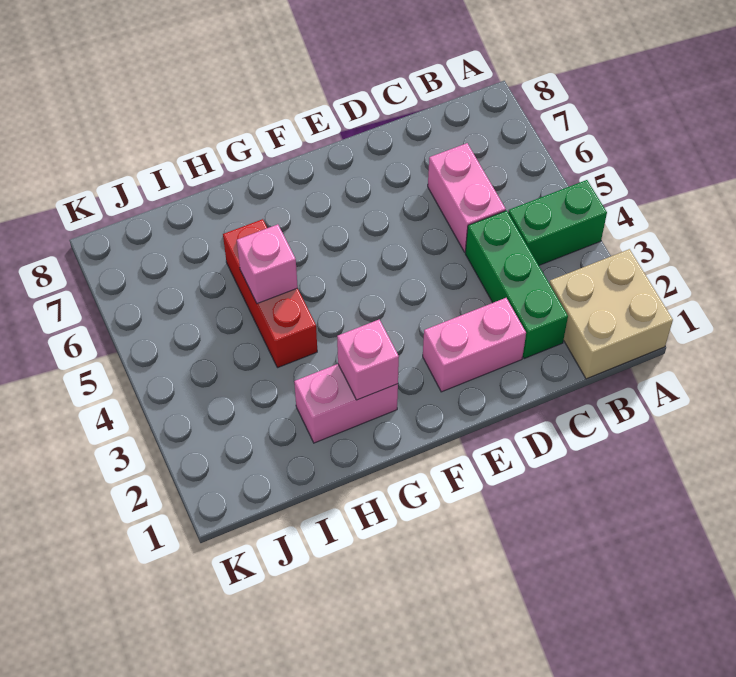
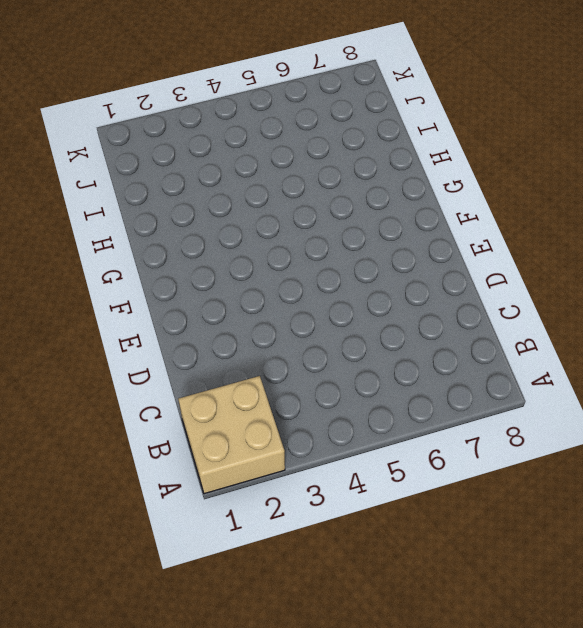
none -> green 1x2 brick [508,180,607,265]
none -> green 1x3 brick [465,211,568,359]

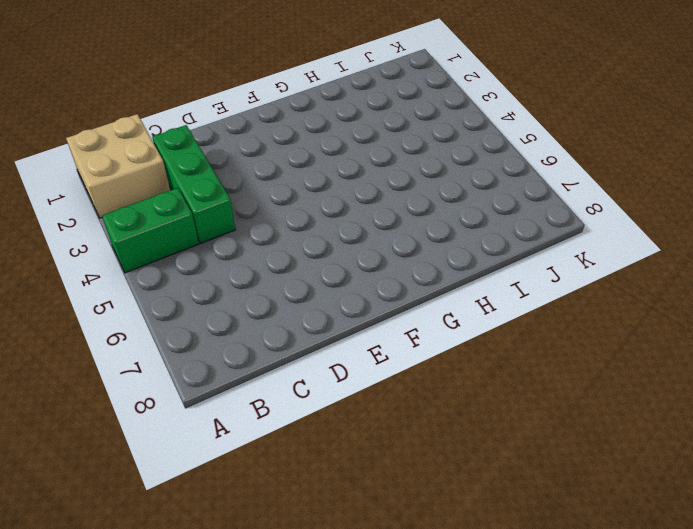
none -> pink 1x2 brick [428,143,506,252]
none -> pink 1x2 brick [423,298,526,392]

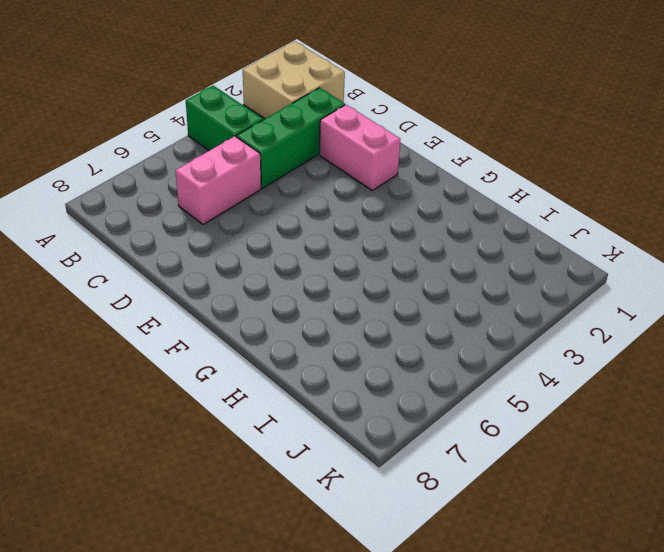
none -> pink 1x2 brick [294,364,398,443]
none -> red 1x3 brick [223,219,317,368]

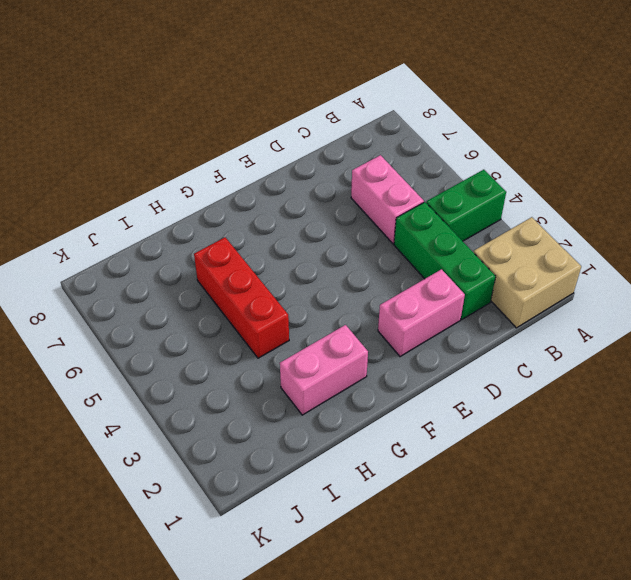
none -> pink 1x1 brick [337,319,399,400]
none -> pink 1x1 brick [237,224,298,304]

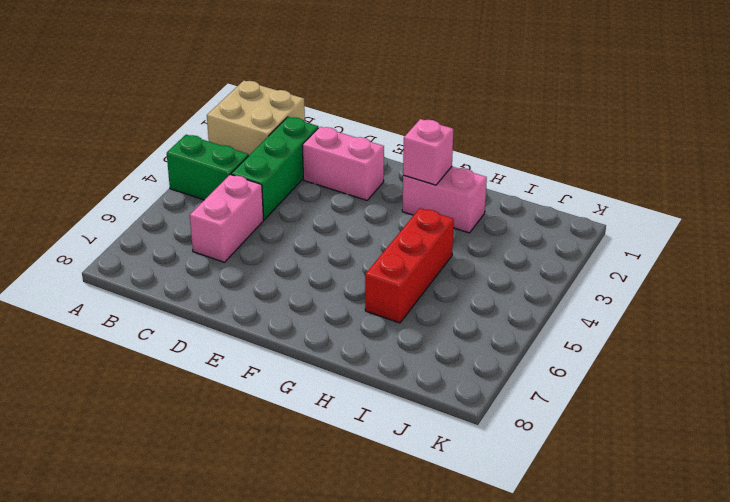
none -> pink 1x1 brick [237,224,298,304]

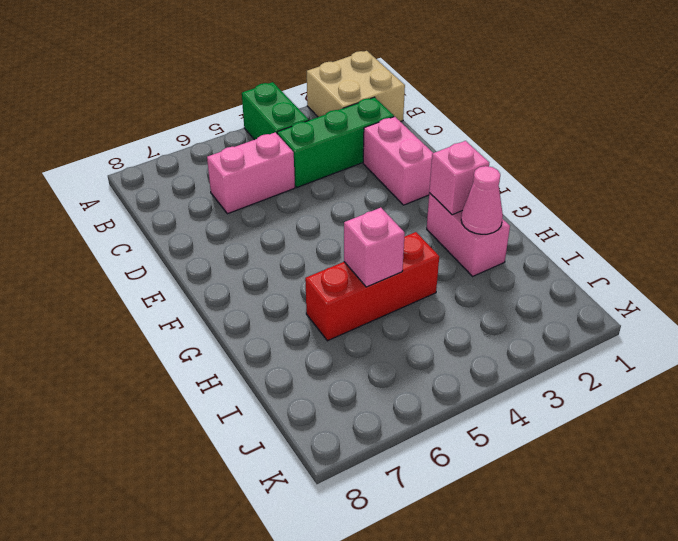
pink 1x1 cone [461,166,503,234] -> none

